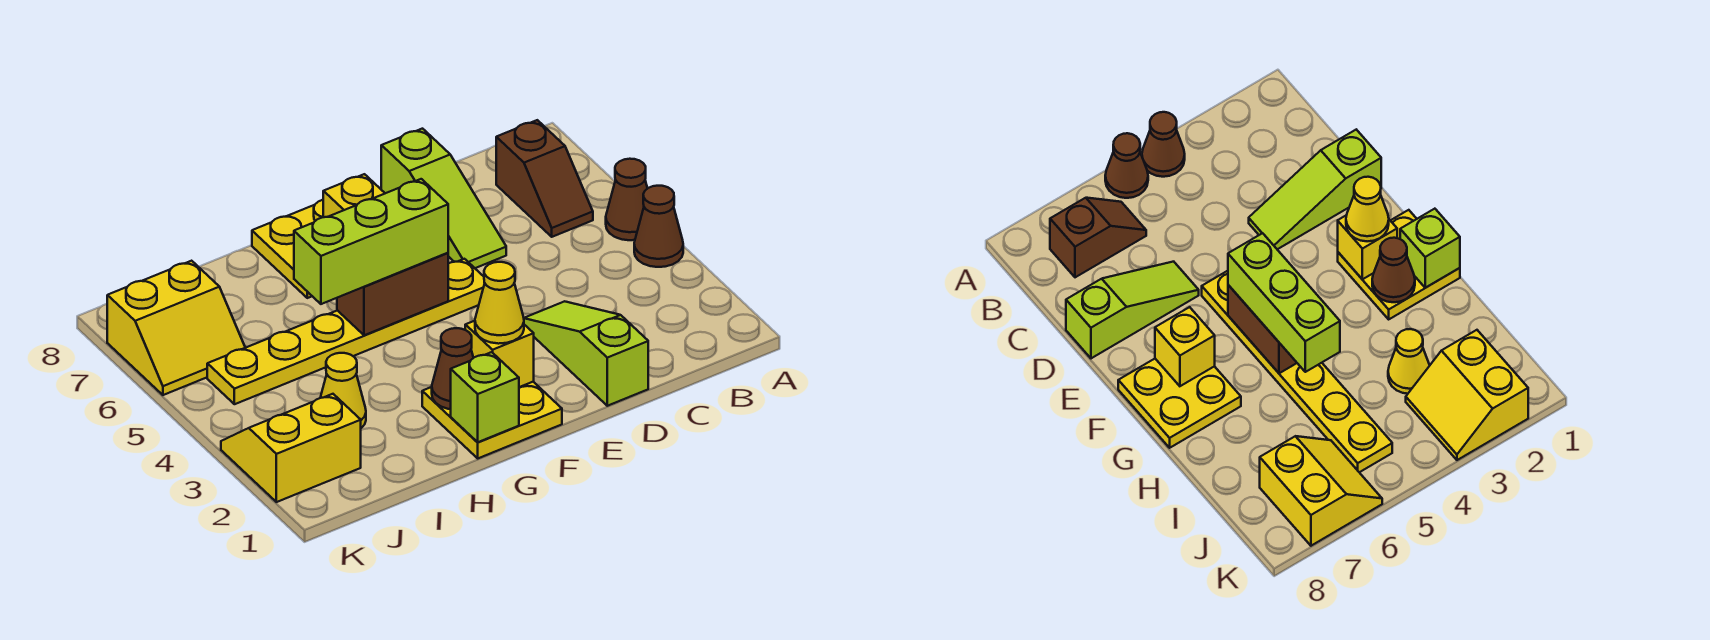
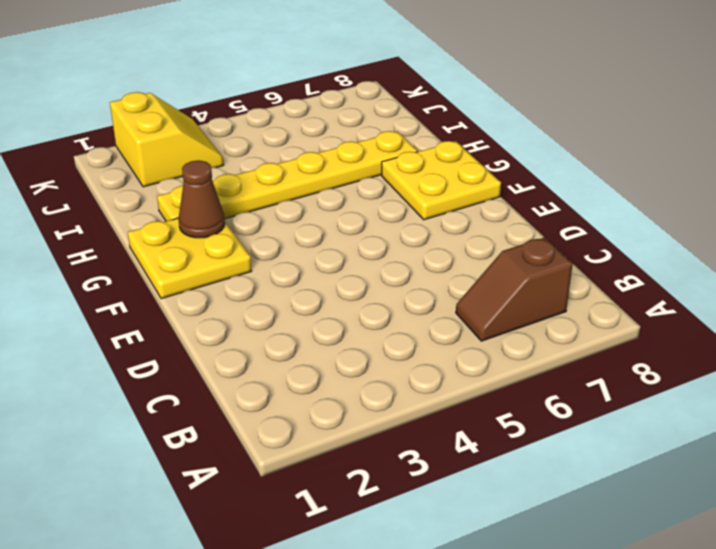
yellow 1x6 plate [157,131,417,221] -> yellow 1x6 plate turned to [207,259,485,404]
none -> brown 1x1 cone [634,186,683,267]
none -> brown 1x1 cone [606,159,648,240]
none -> lime 1x3 slope [524,301,648,406]

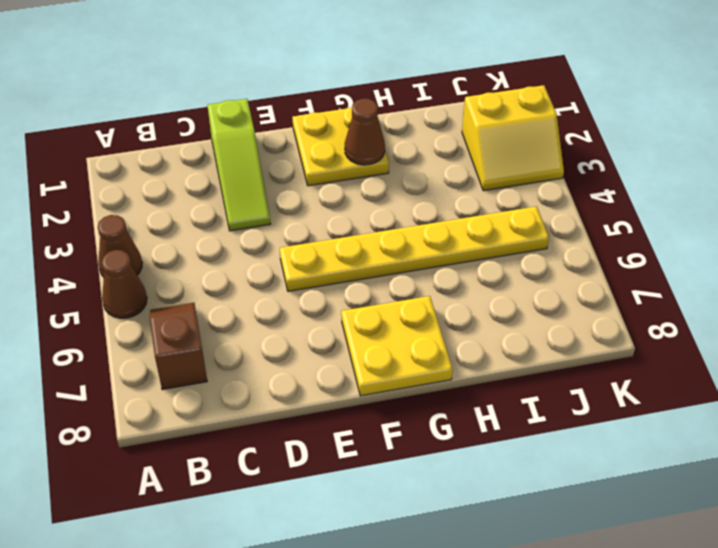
none -> lime 1x3 slope [381,129,506,268]
none -> yellow 1x1 cone [320,353,366,428]
none -> yellow 2x2 slope [107,261,245,395]

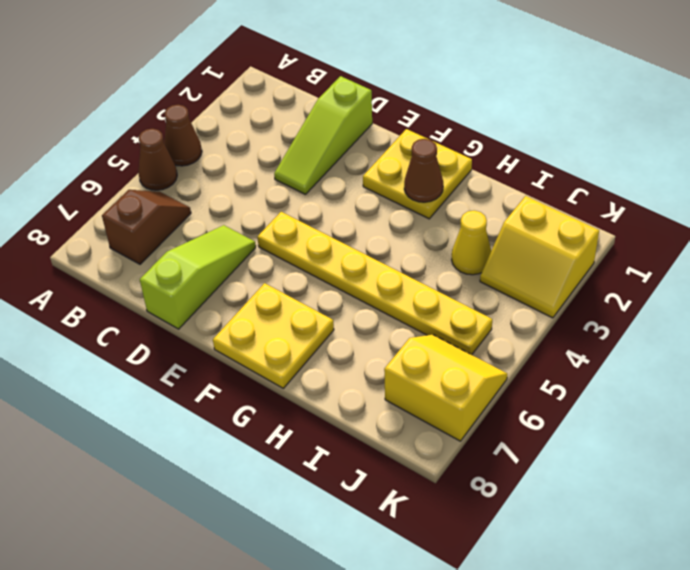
none -> yellow 1x1 brick [465,321,534,387]
none -> brown 1x2 brick [337,253,448,335]
none -> yellow 1x1 brick [323,174,385,217]

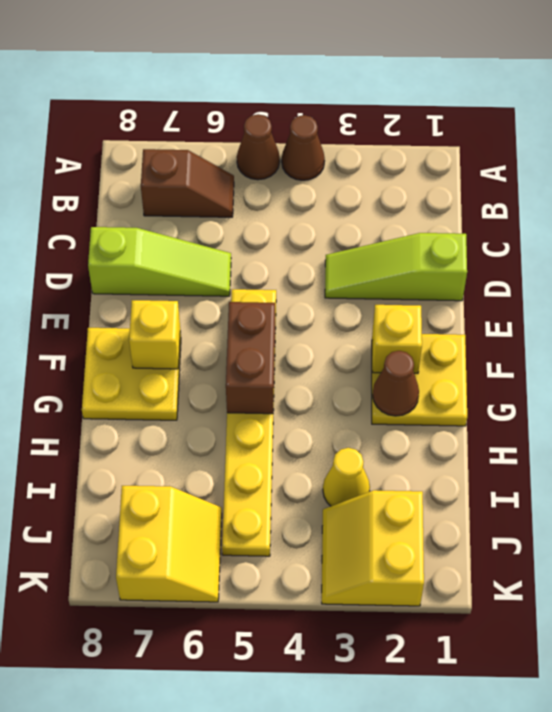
none -> lime 1x1 brick [451,352,519,442]
none -> yellow 1x1 cone [475,262,524,344]
none -> lime 1x3 brick [294,179,448,304]

